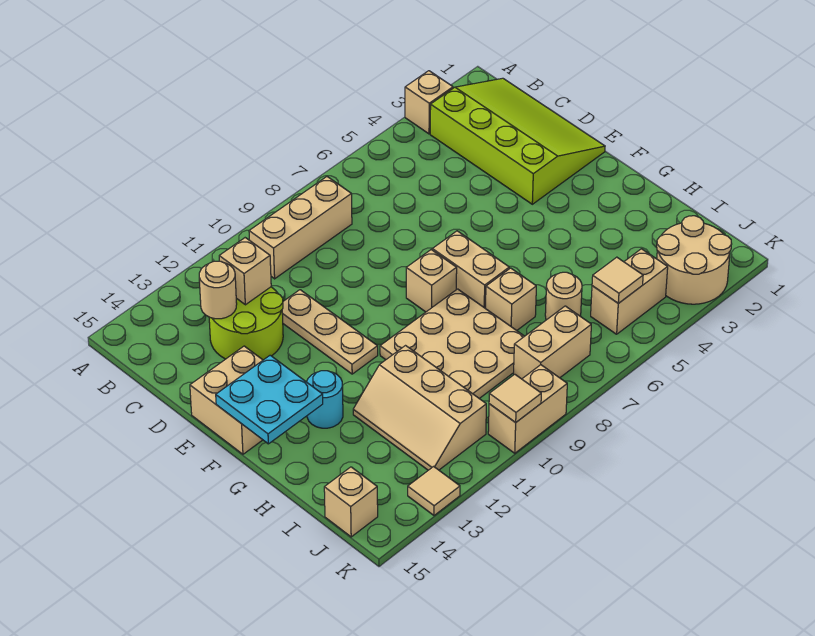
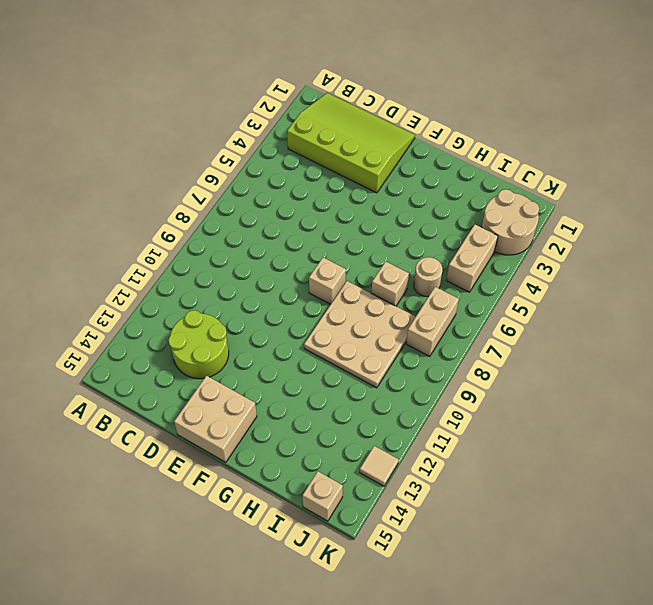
none -> tan 1x1 brick [405,71,453,134]
none -> tan 1x3 brick [249,177,352,279]
none -> tan 1x3 plate [282,290,378,374]

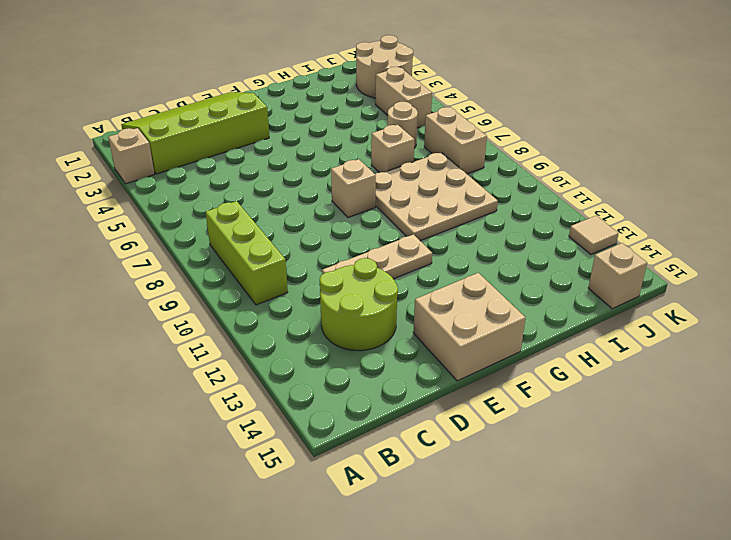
lime 1x3 brick [206,201,288,305] -> tan 1x3 brick [249,177,352,279]
none -> tan 1x2 brick [432,231,509,309]
none -> cyan 1x1 round brick [307,371,343,428]
none -> tan 2x3 slope [353,346,486,470]

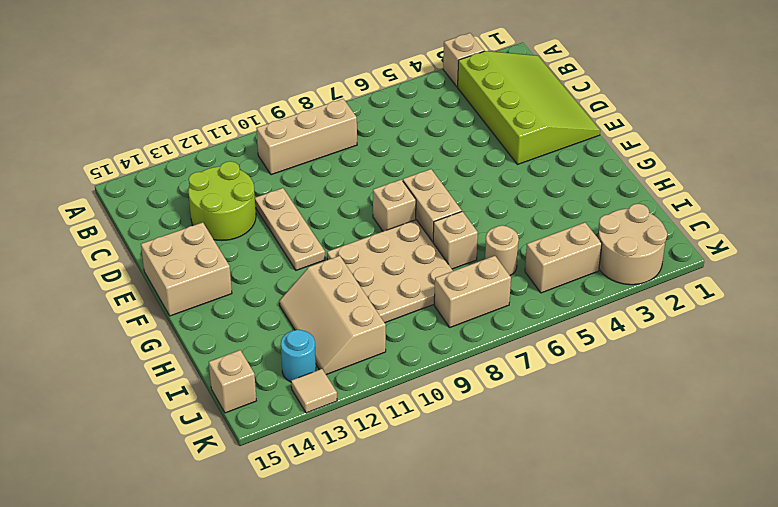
cyan 1x1 round brick [281,330,316,382] -> cyan 1x1 round brick moved to [307,371,343,428]
none -> tan 1x2 brick [488,365,567,453]
none -> tan 1x1 brick [219,238,271,305]
none -> tan 1x1 round brick [199,261,237,319]

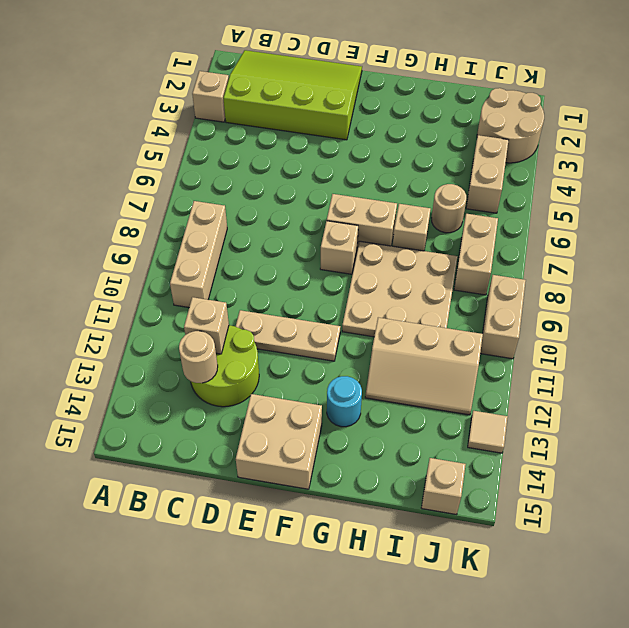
none -> cyan 2x2 plate [216,355,323,444]
none -> tan 1x1 tile [592,257,643,303]
none -> tan 1x1 tile [489,374,541,423]

